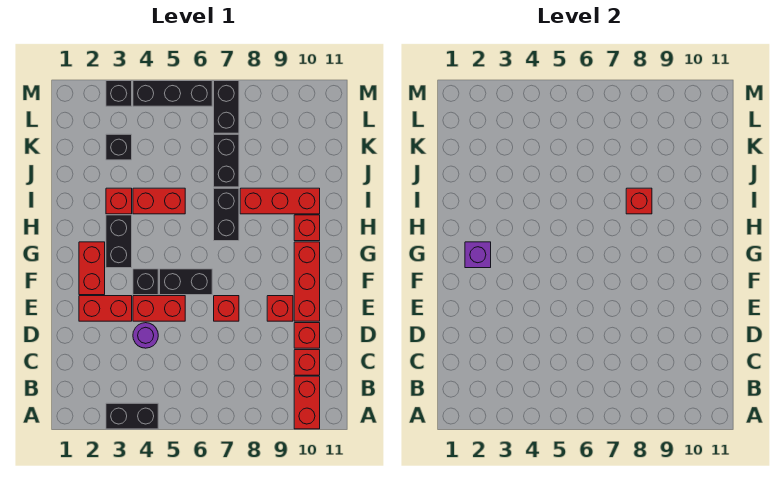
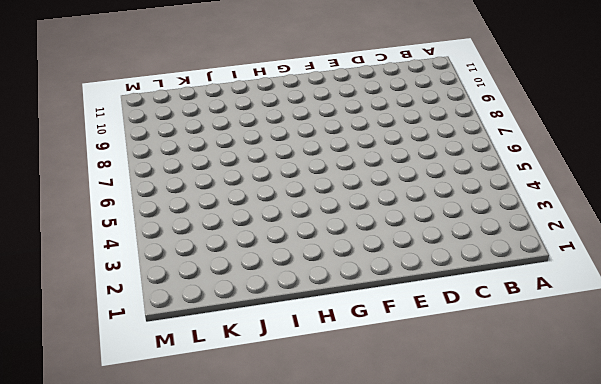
none -> black 1x2 brick [106,403,158,429]
none -> red 1x2 brick [294,376,320,429]
none -> red 1x1 brick [294,350,320,375]

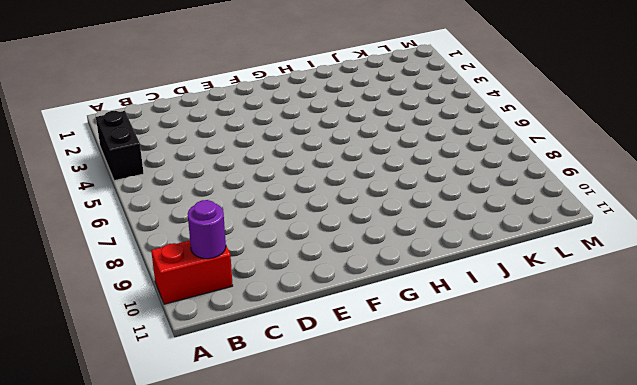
purple 1x1 round brick [188,200,226,259] -> purple 1x1 round brick moved to [133,323,158,348]
none -> red 1x1 brick [294,350,320,375]
none -> red 1x1 brick [294,323,320,348]
none -> red 1x2 brick [79,296,132,321]

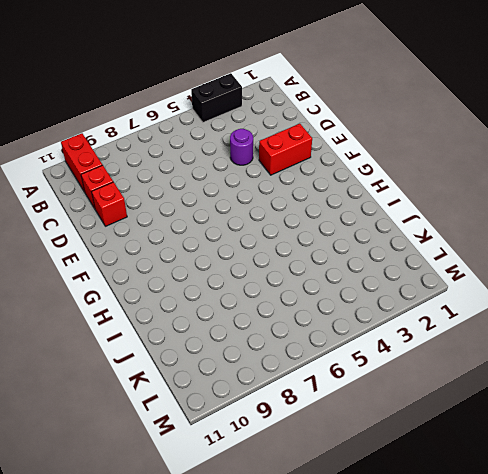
none -> red 1x2 brick [133,296,185,321]
none -> red 1x1 brick [214,296,239,321]
none -> red 1x1 brick [267,296,293,321]

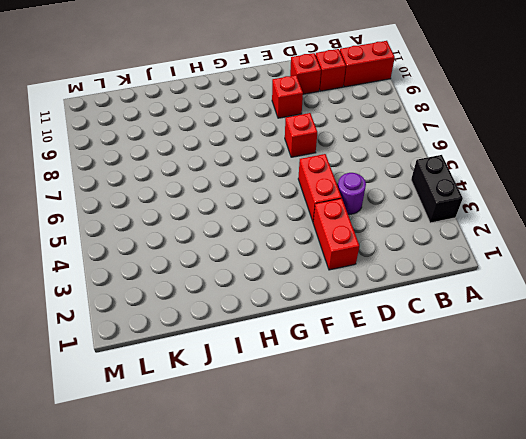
none -> red 1x3 brick [294,242,320,321]
none -> red 1x2 brick [79,242,105,295]
none -> black 1x1 brick [133,269,158,295]

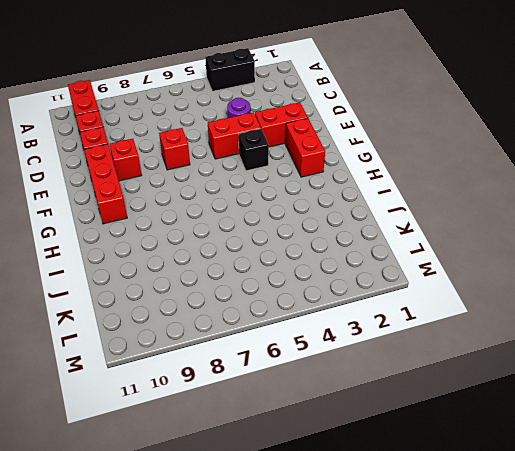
none -> black 1x2 brick [160,269,212,295]
none -> black 1x2 brick [106,215,132,268]
none -> black 1x2 brick [214,188,239,241]

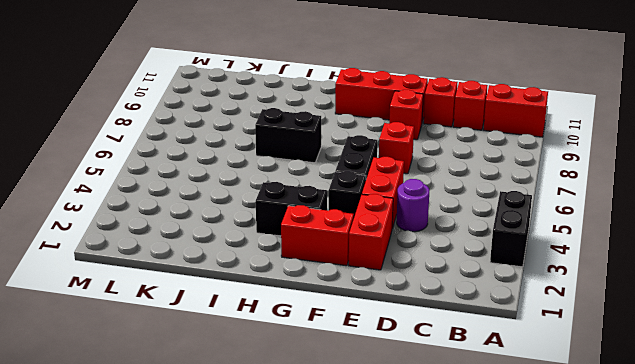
none -> red 1x1 brick [294,215,320,241]
none -> red 1x1 brick [106,188,132,214]
none -> red 1x2 brick [133,188,185,214]

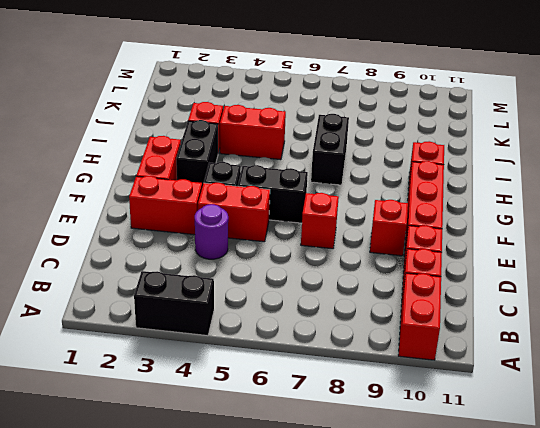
none -> red 1x3 brick [240,188,320,214]
none -> black 1x2 brick [214,134,239,187]
none -> black 1x1 brick [106,134,132,160]

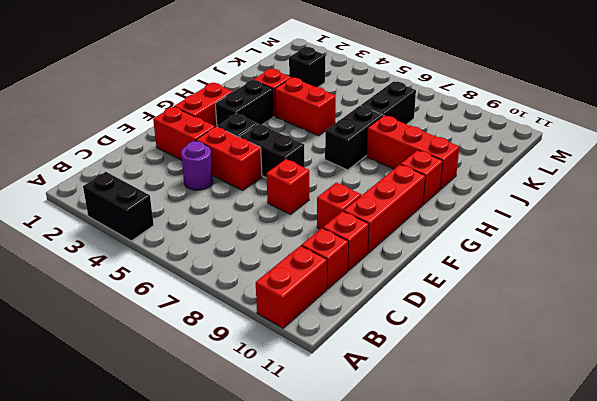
none -> black 1x2 brick [214,81,239,133]
none -> black 1x1 brick [106,81,132,106]
none -> black 1x3 brick [133,81,212,106]

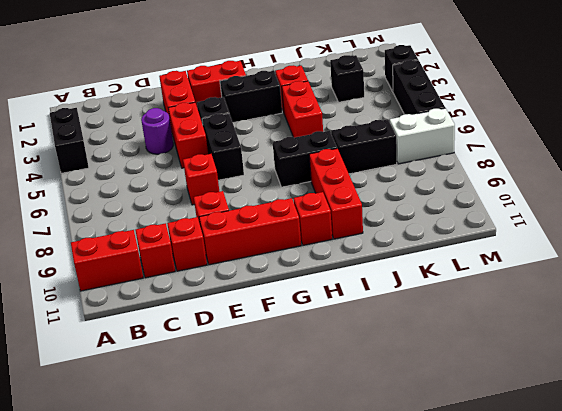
white 1x2 brick [390,108,455,164] -> black 1x2 brick [214,81,239,133]
none -> purple 1x1 brick [465,242,491,268]
none -> red 1x1 brick [626,188,652,214]

